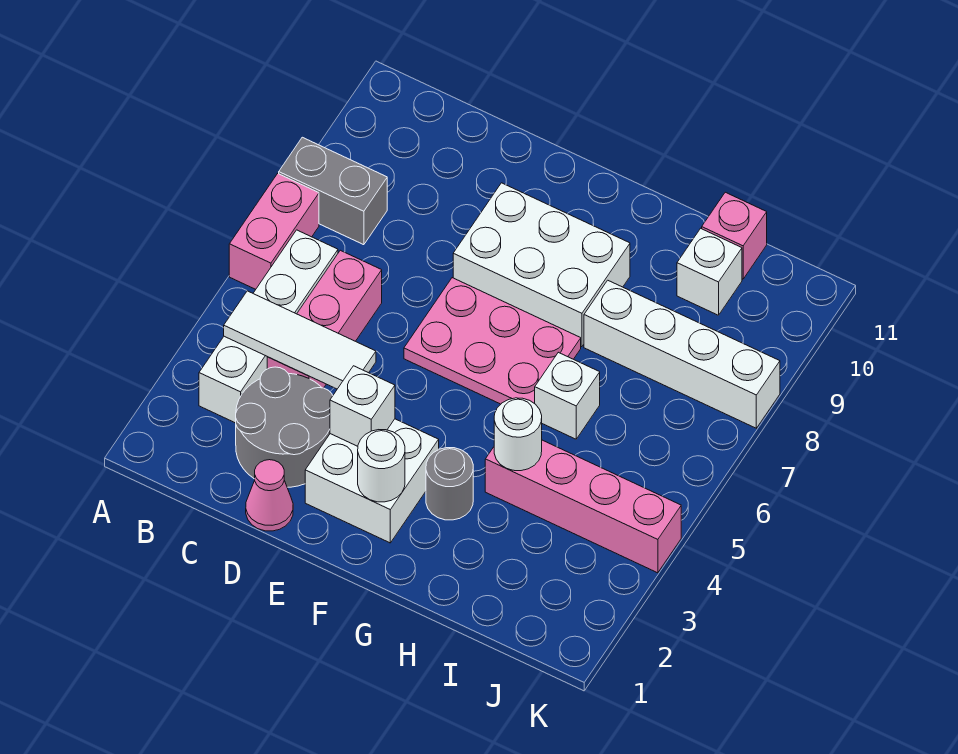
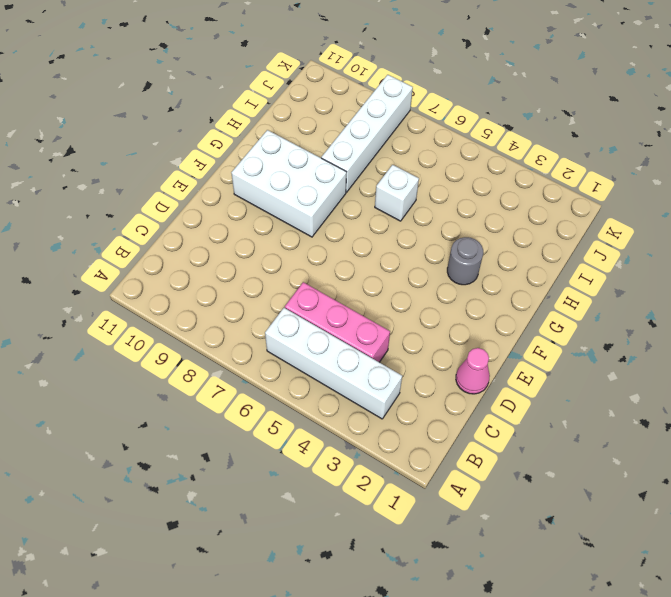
white 2x3 brick [231,130,346,237] -> white 2x3 brick turned to [453,183,630,347]
none -> pink 1x2 brick [229,174,319,289]
none -> grey 1x2 brick [279,137,387,245]
none -> grey 2x2 round brick [236,367,333,487]

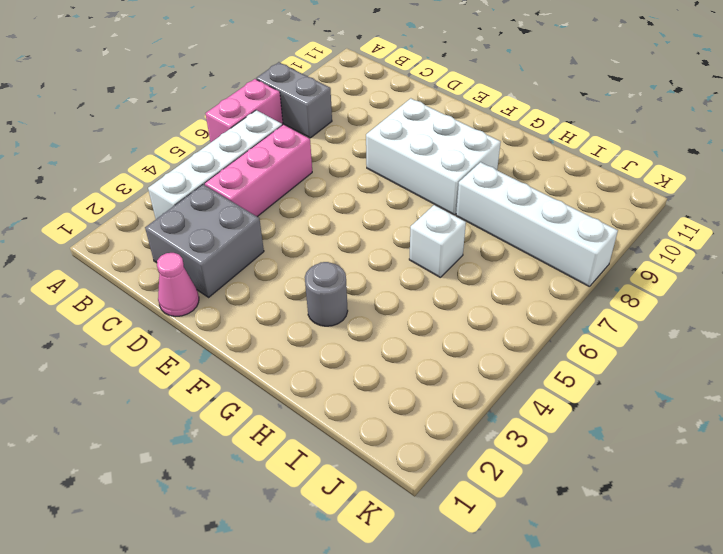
grey 2x2 brick [145,185,264,297] -> grey 2x2 round brick [236,367,333,487]
none -> white 2x2 brick [305,419,439,543]
none -> pink 2x3 plate [404,278,581,404]
none -> pink 1x4 brick [485,440,681,573]

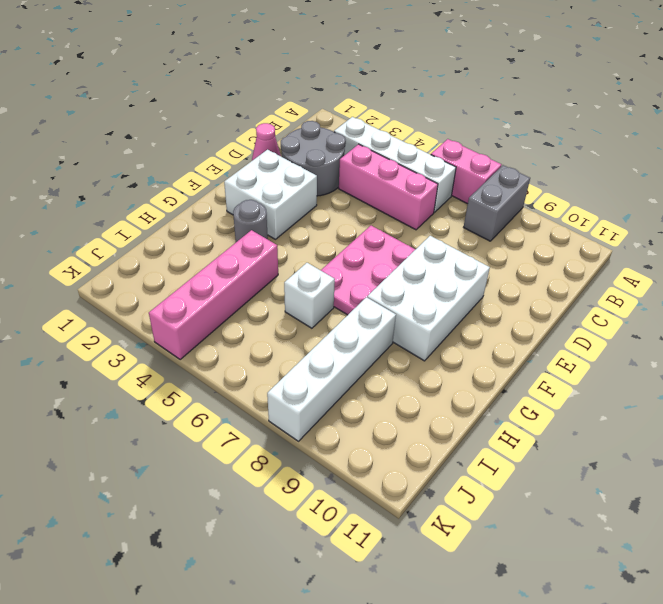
none -> white 1x1 brick [677,228,742,315]
none -> pink 1x1 brick [702,192,767,279]
none -> white 1x3 tile [224,291,376,389]

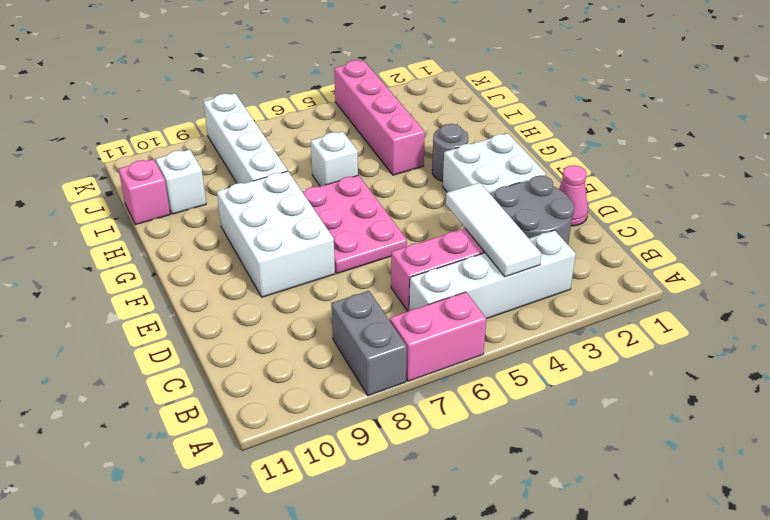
none -> white 1x1 brick [330,366,395,446]
none -> white 1x1 round brick [358,430,405,502]
none -> white 1x1 round brick [494,398,542,471]

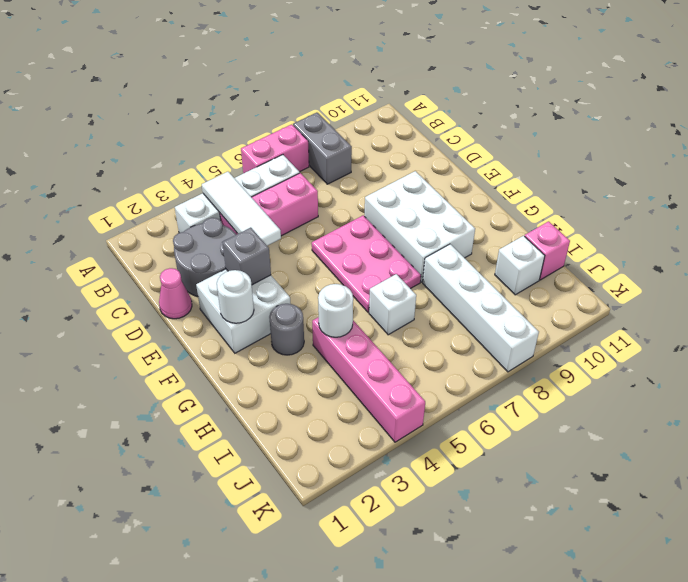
grey 1x1 brick [222,228,271,285] -> white 1x1 brick [330,366,395,446]

